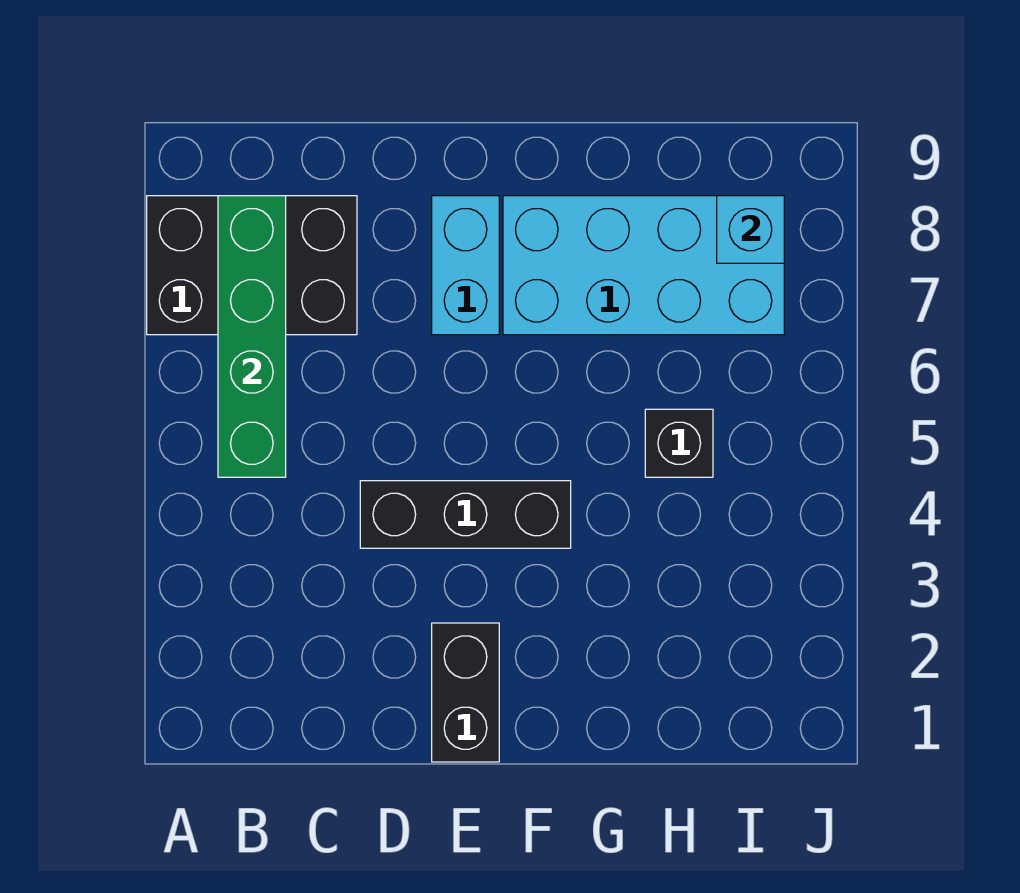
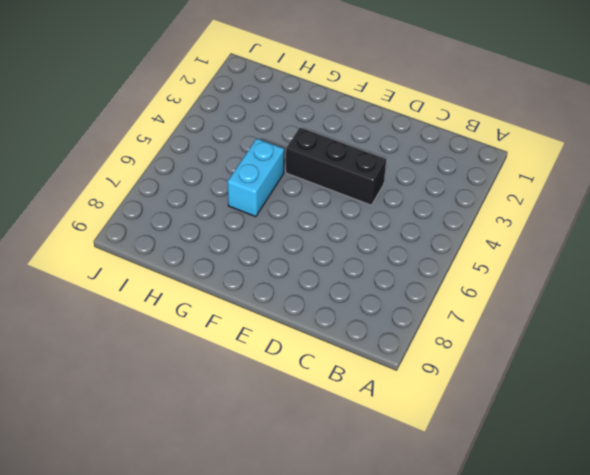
cyan 1x2 brick [227,138,284,217] -> cyan 1x2 brick moved to [432,196,499,335]
none -> black 2x3 brick [147,196,357,335]
none -> black 1x2 brick [432,623,499,762]

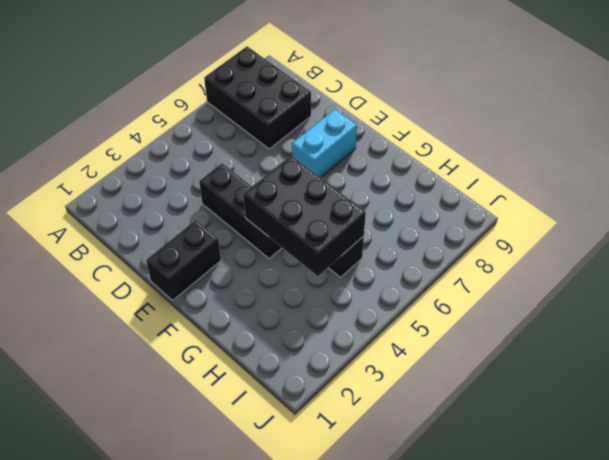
black 2x3 brick [243,156,366,276] -> none
none -> cyan 2x4 brick [503,196,784,335]
none -> green 1x4 brick [218,196,286,477]

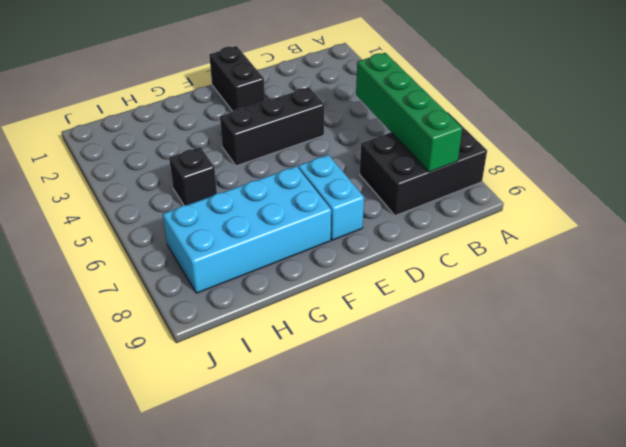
none -> cyan 1x1 brick [717,196,784,263]

